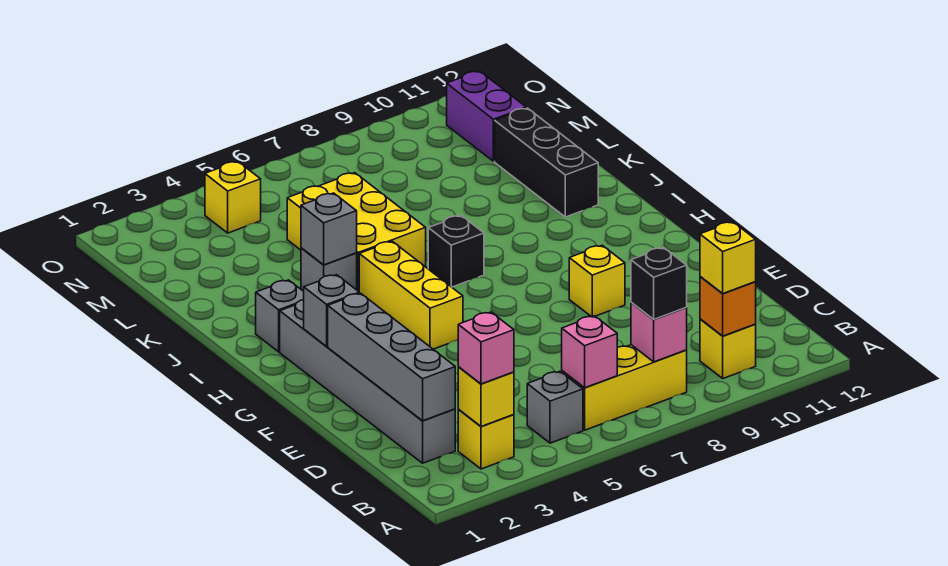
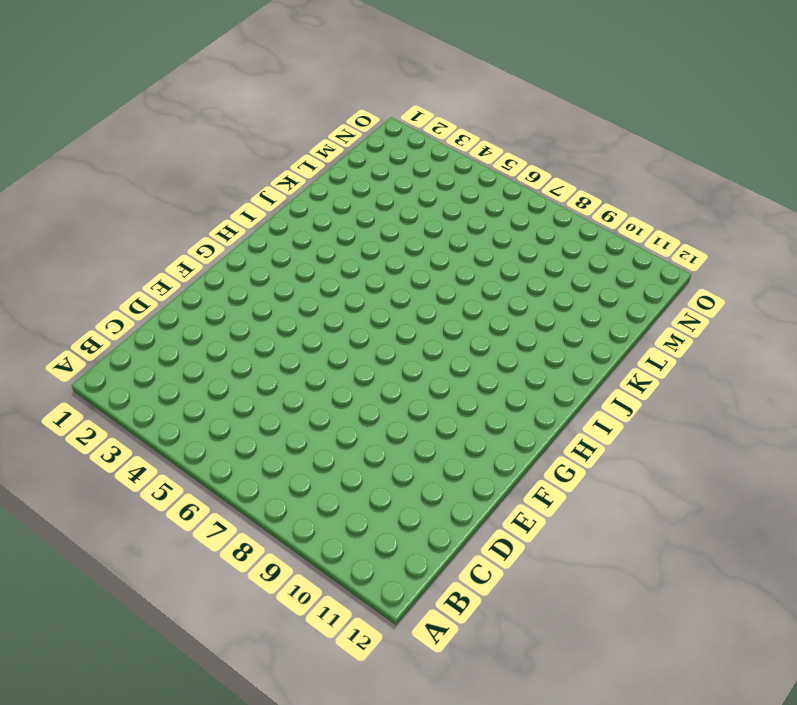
none -> yellow 1x1 brick [458,410,514,469]
none -> grey 1x1 brick [527,371,583,443]
none -> yellow 1x3 brick [562,345,687,430]

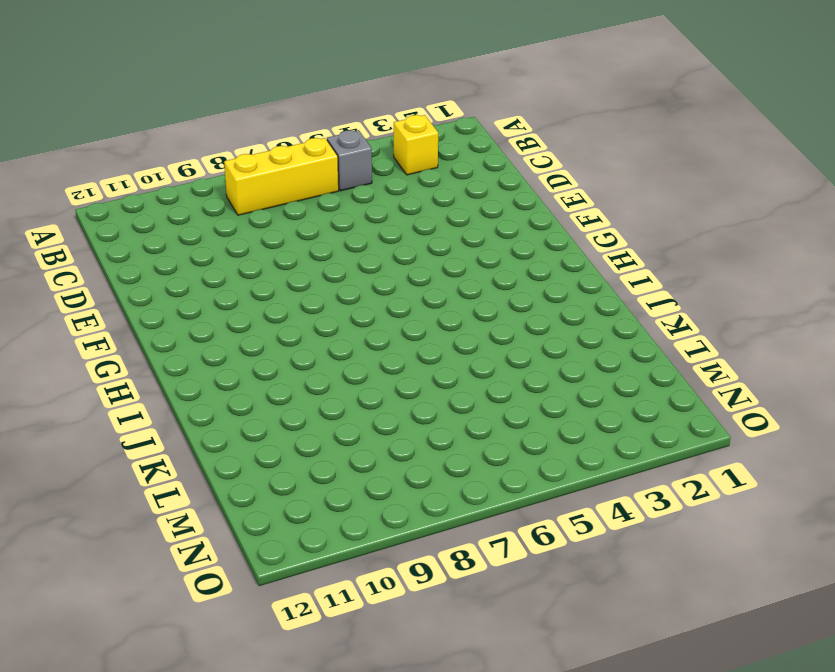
none -> yellow 1x1 brick [700,319,756,378]
none -> grey 1x6 brick [280,300,455,463]
none -> yellow 1x1 brick [569,245,625,317]

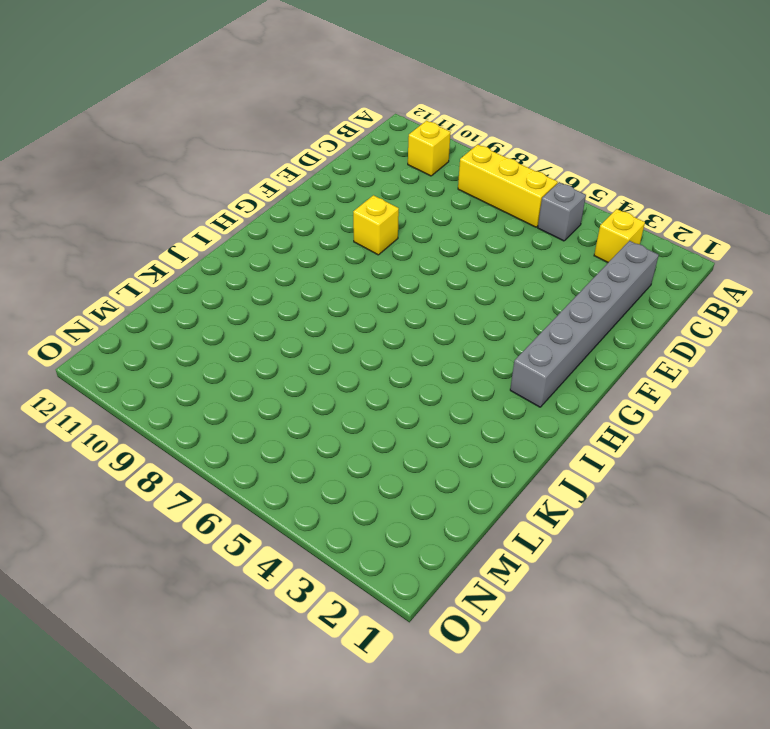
none -> yellow 1x3 brick [359,241,463,349]
none -> grey 1x1 brick [256,280,304,352]
none -> black 1x1 brick [428,216,484,287]

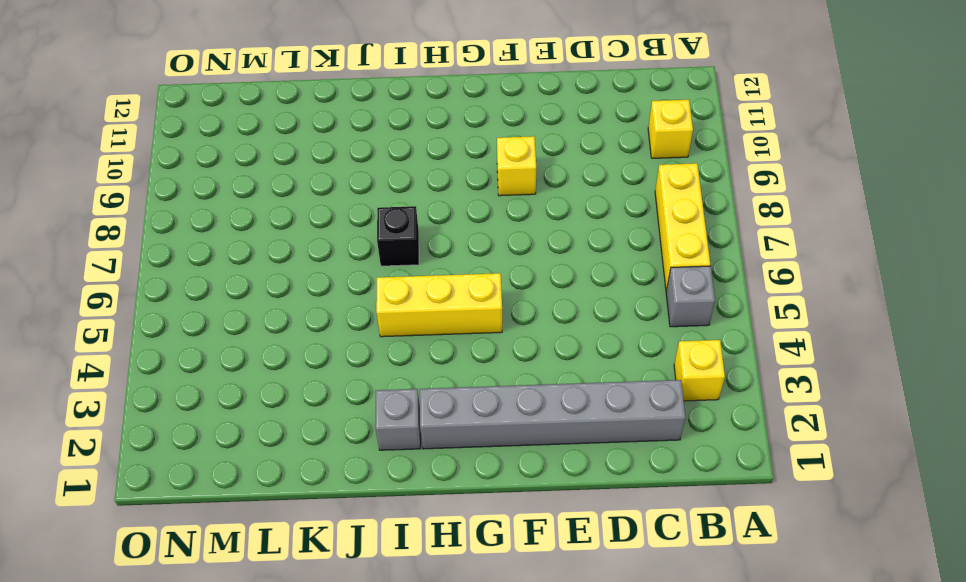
none -> grey 1x1 brick [301,248,357,291]
none -> yellow 2x3 brick [287,173,426,292]
none -> black 1x3 brick [495,108,598,217]

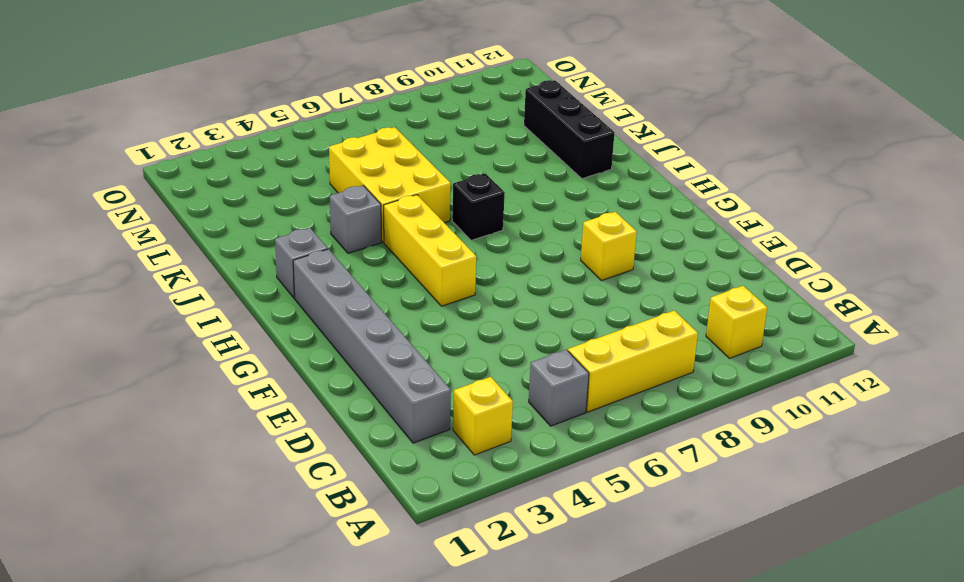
none -> purple 1x2 brick [447,71,526,161]
none -> yellow 1x1 brick [205,161,261,233]
none -> yellow 1x1 brick [458,367,514,426]

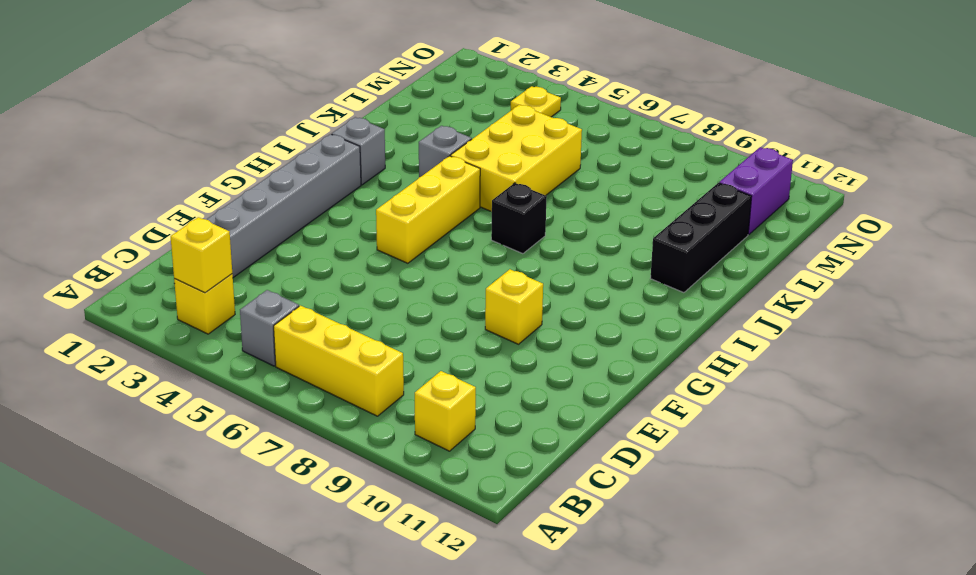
yellow 1x1 plate [511,86,561,117] -> yellow 1x1 brick [205,161,261,233]
none -> pink 1x1 brick [562,316,617,388]
none -> pink 1x1 brick [631,302,687,362]
none -> orange 1x1 brick [700,277,756,336]

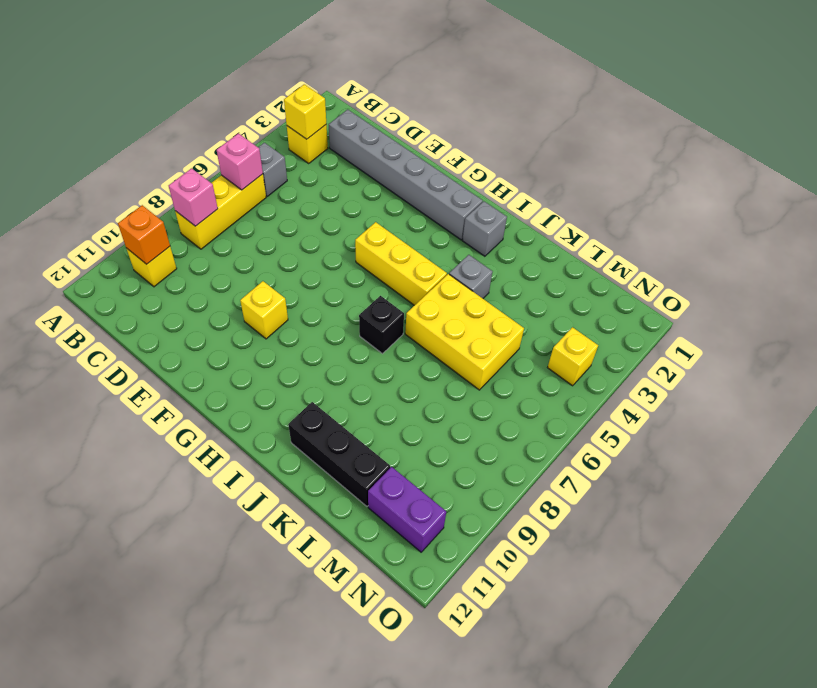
none -> grey 1x4 brick [328,293,455,421]
none -> grey 1x1 brick [304,275,359,347]
none -> grey 1x1 brick [301,193,357,265]

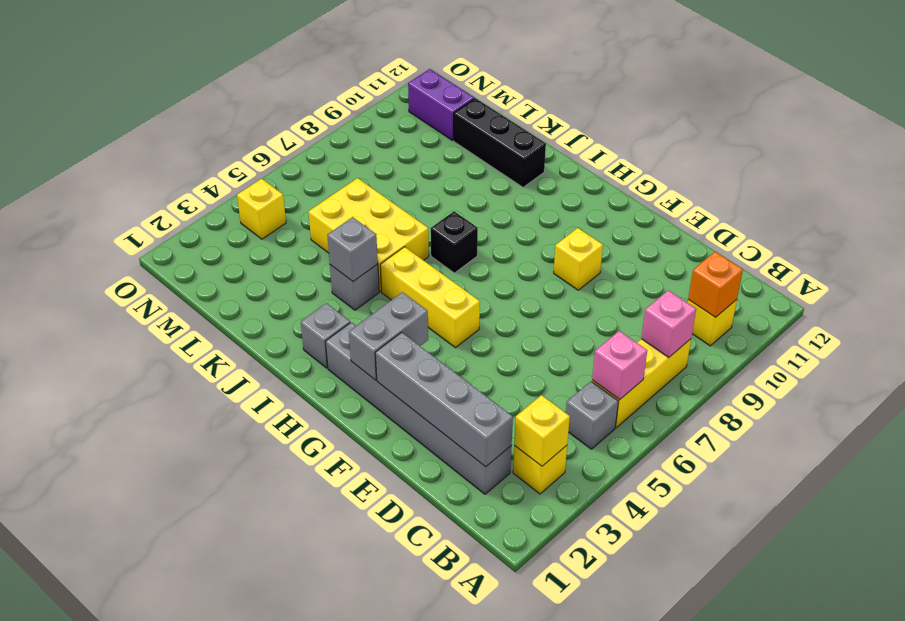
grey 1x2 brick [349,292,428,380] -> grey 1x1 brick [304,275,359,347]
none -> pink 1x1 brick [458,312,514,384]
none -> black 1x1 brick [631,248,687,319]
none -> yellow 1x1 brick [700,222,756,294]

